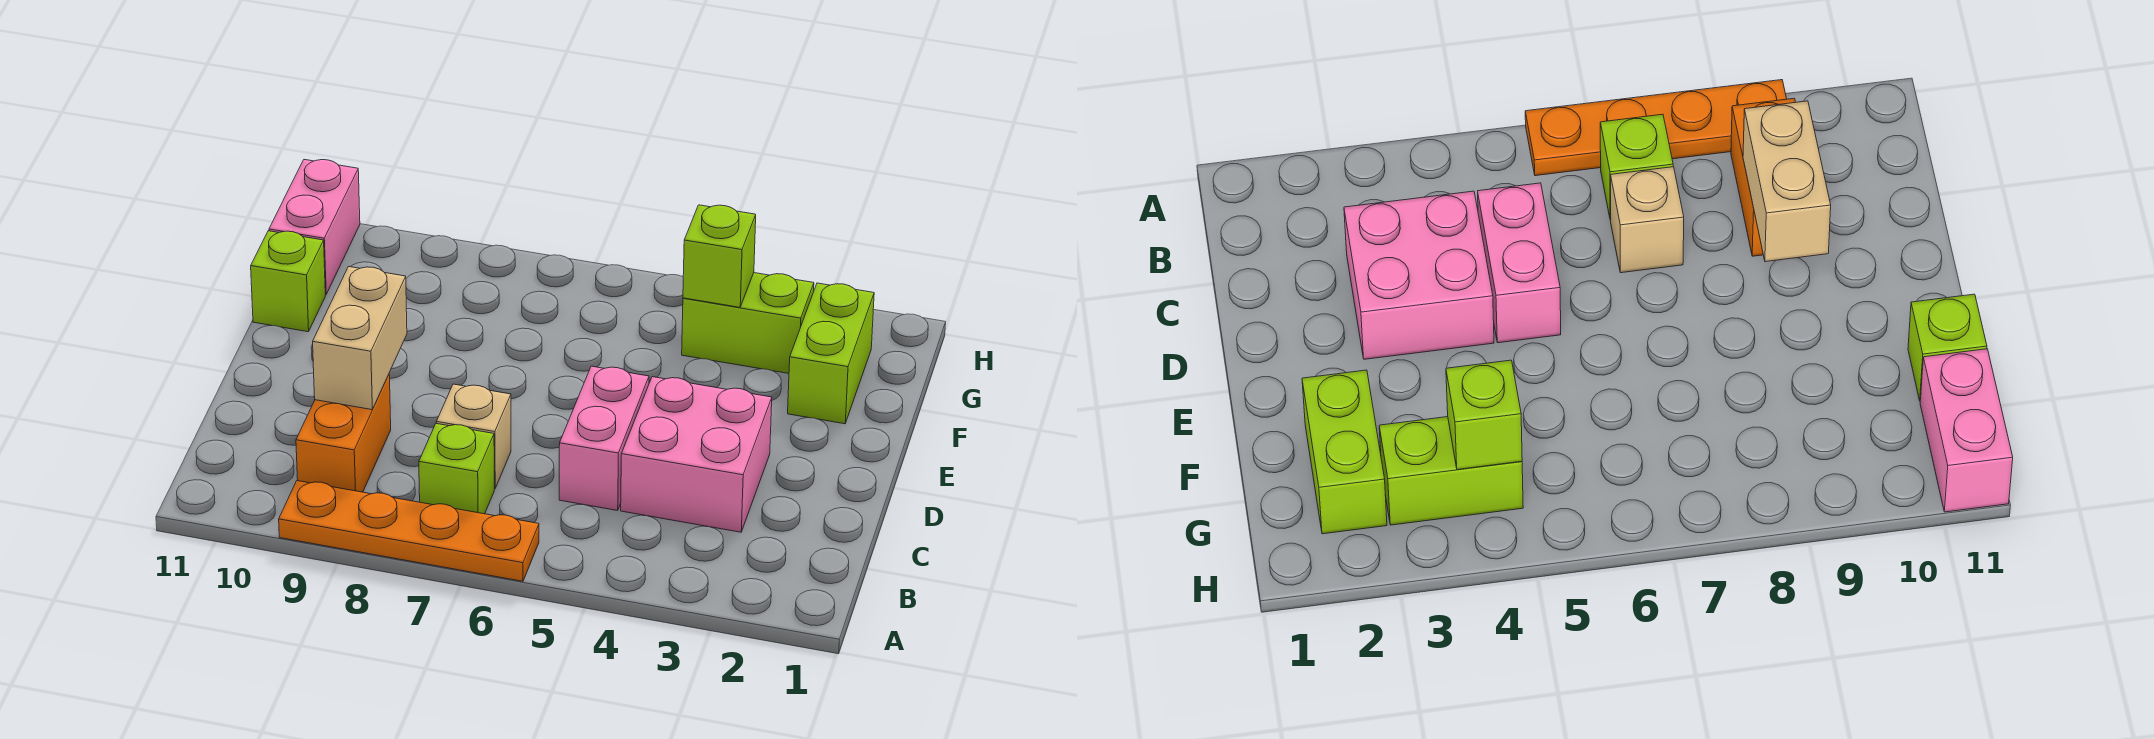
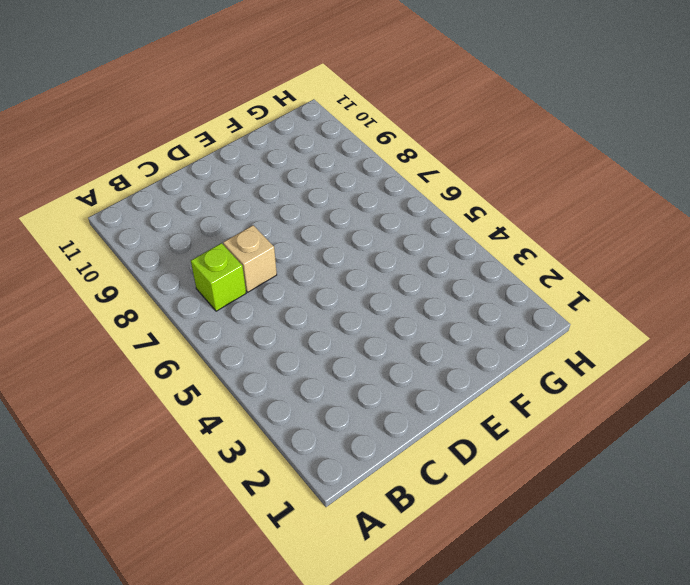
none -> orange 1x4 plate [279,481,539,581]
none -> orange 1x2 brick [296,375,391,492]
none -> pink 2x2 brick [621,377,772,532]

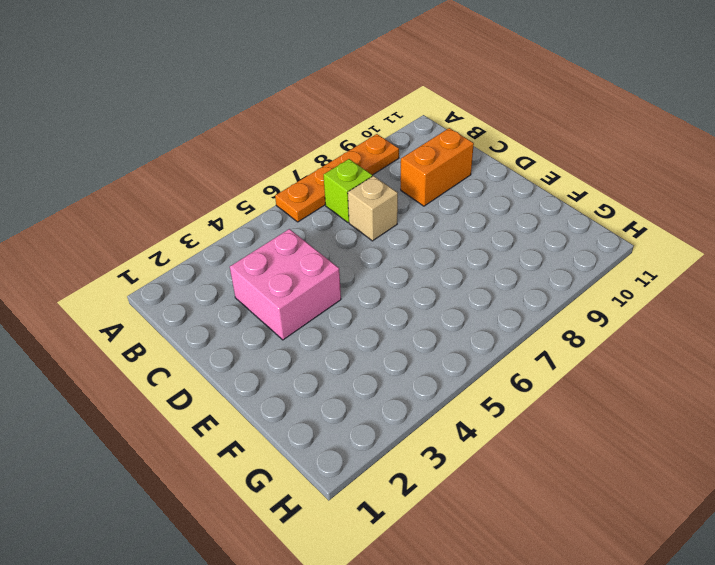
orange 1x2 brick [401,128,474,206] -> orange 1x2 brick turned to [296,375,391,492]
none -> pink 1x2 brick [559,366,649,510]
none -> lime 1x2 brick [788,283,874,424]
none -> lime 1x1 brick [251,231,325,332]

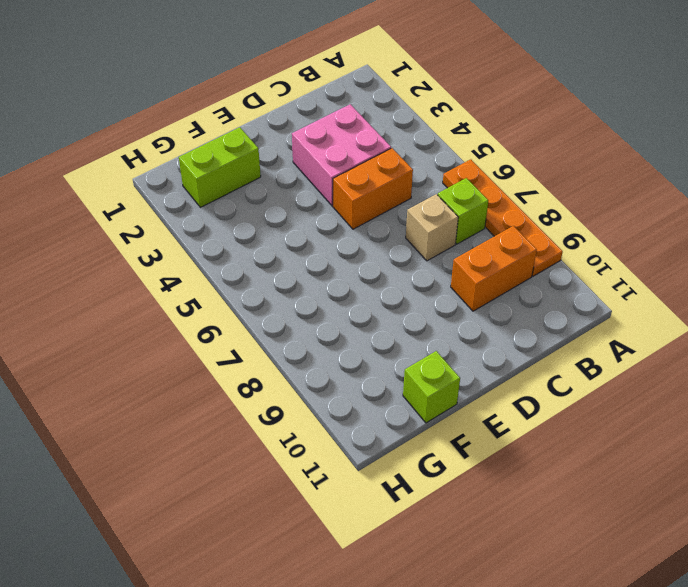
orange 1x2 brick [333,148,413,229] -> pink 1x2 brick [559,366,649,510]
none -> lime 1x2 brick [682,273,814,373]
none -> pink 1x2 brick [269,160,360,295]
none -> tan 1x2 brick [313,267,407,410]

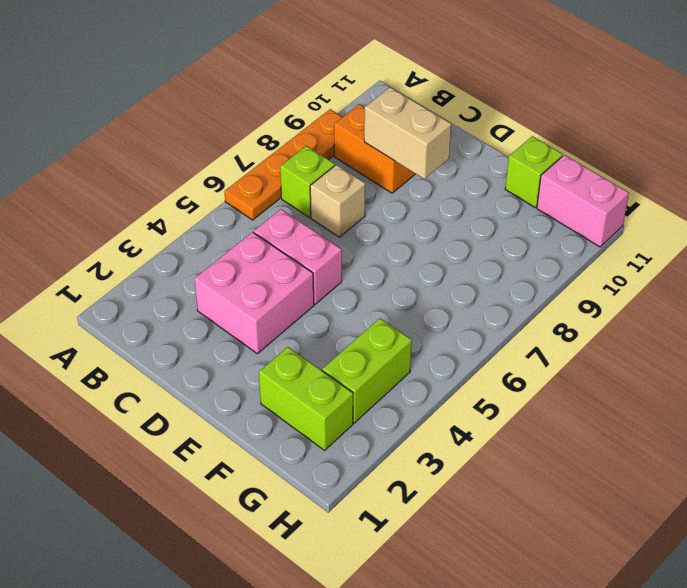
none -> lime 1x1 brick [683,205,756,307]

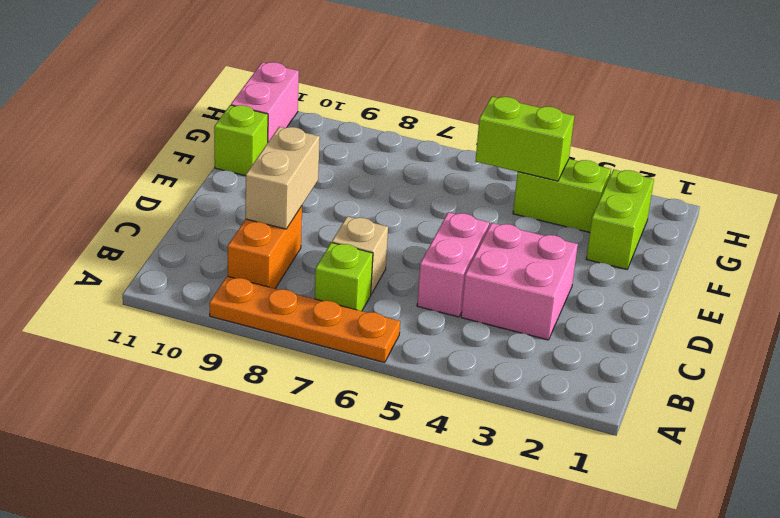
lime 1x2 brick [475,97,574,181] -> lime 1x1 brick [683,205,756,307]

